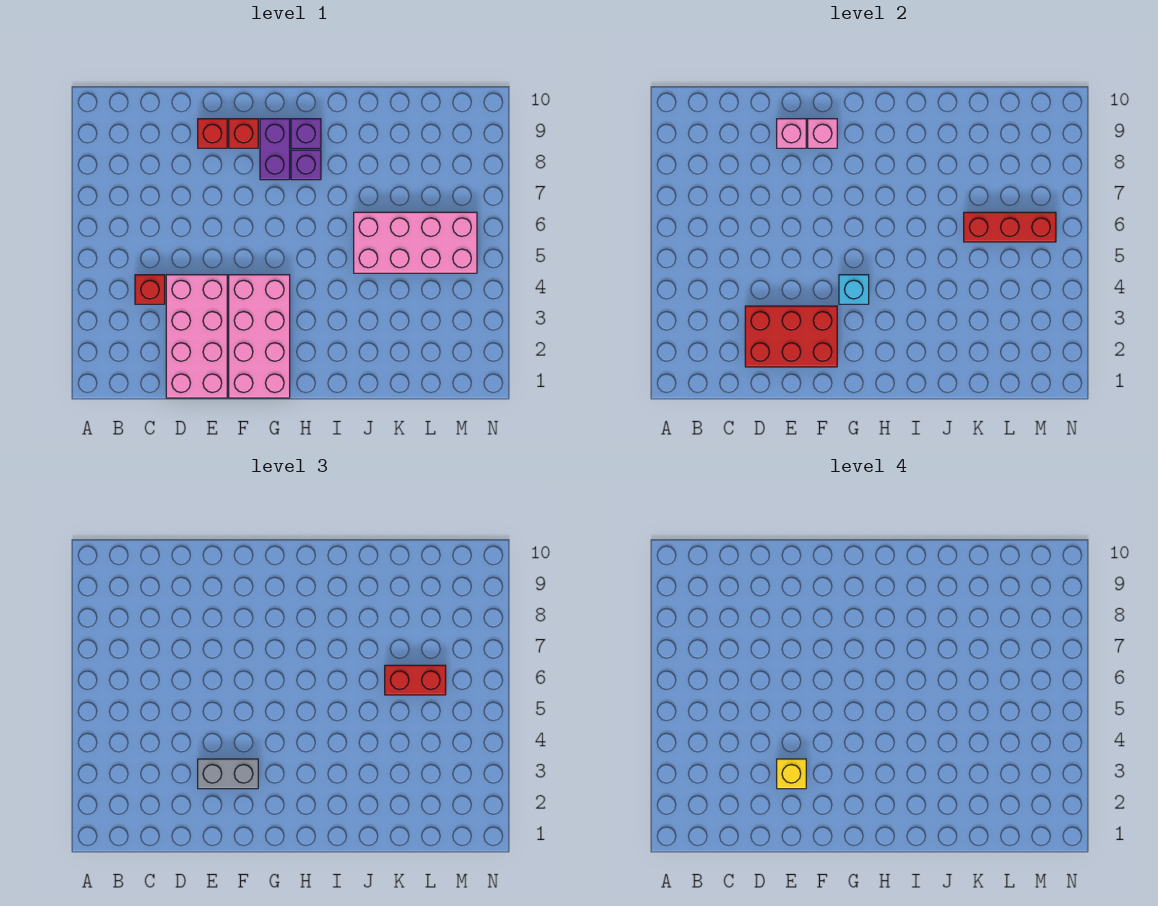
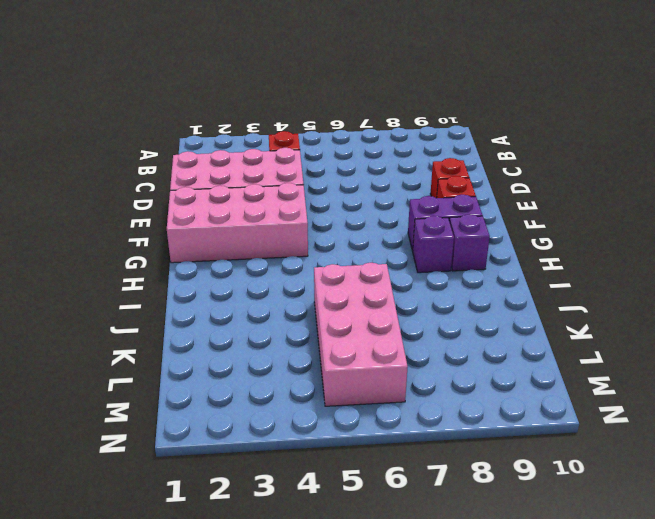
none -> red 2x3 brick [745,306,837,367]
none -> pink 1x1 brick [777,119,806,148]
none -> pink 1x1 brick [808,119,837,148]

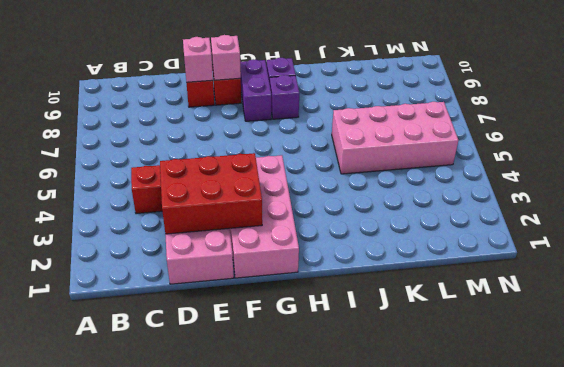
none -> cyan 1x1 brick [839,275,869,304]
none -> red 1x3 brick [964,212,1056,242]
none -> grey 1x2 brick [198,759,258,789]

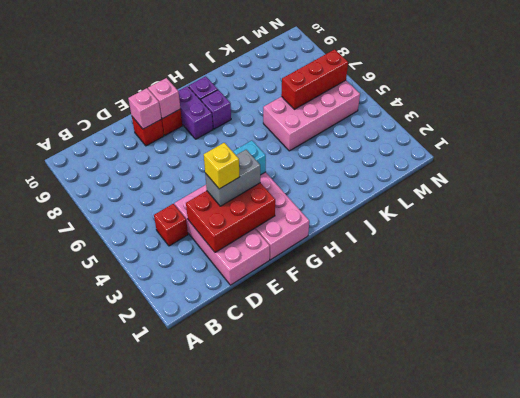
none -> red 1x2 brick [385,665,446,695]

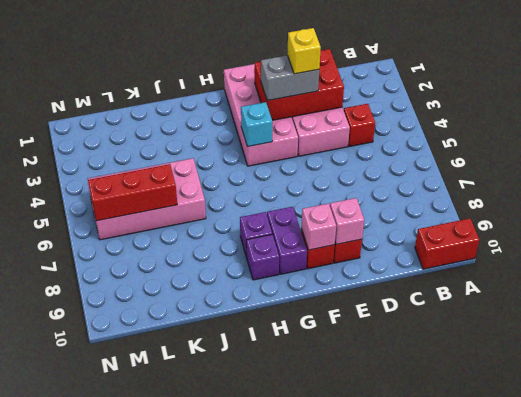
red 1x2 brick [415,218,479,269] -> red 1x2 brick moved to [385,665,446,695]

